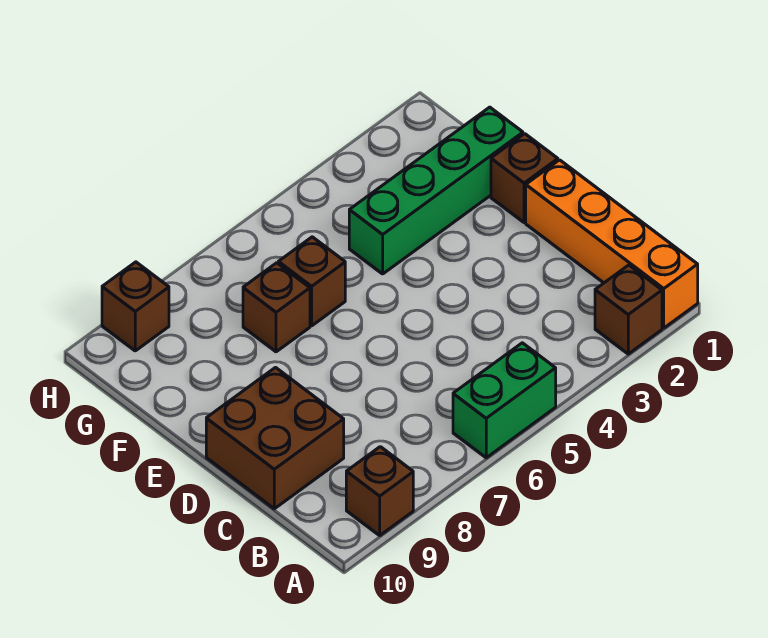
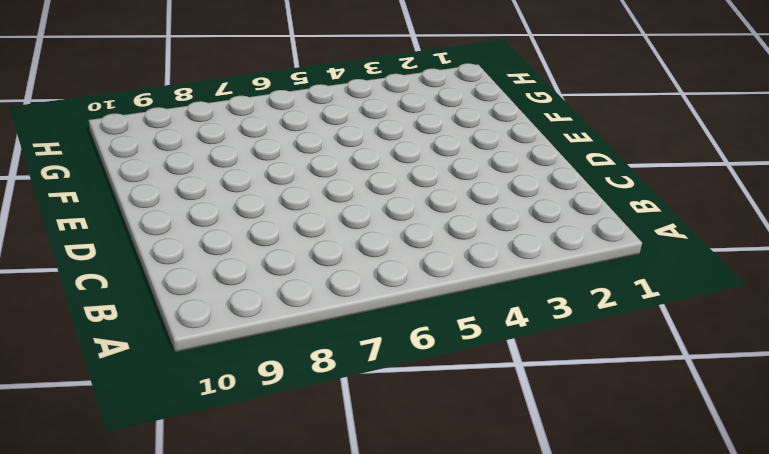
none -> orange 1x4 brick [526,160,698,328]
none -> brown 1x1 brick [595,265,662,354]

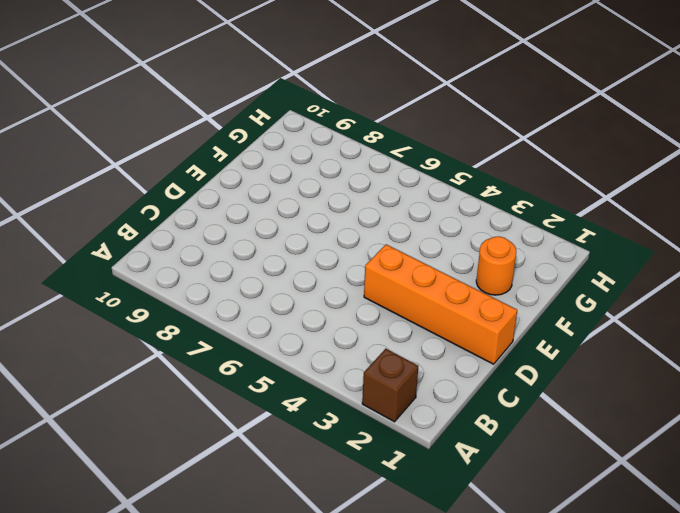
orange 1x4 brick [364,244,517,364] -> orange 1x4 brick turned to [526,160,698,328]
orange 1x1 round brick [476,236,516,295] -> green 1x4 brick [349,107,523,274]
none -> green 1x2 brick [453,343,556,458]
none -> brown 1x1 brick [346,447,413,535]

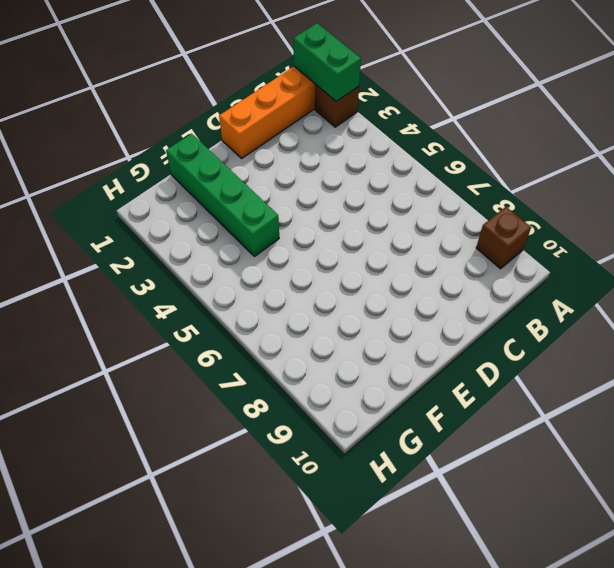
green 1x2 brick [293,23,361,101] -> green 1x2 brick moved to [453,343,556,458]
none -> brown 2x2 brick [206,368,344,509]
none -> brown 1x1 brick [491,134,558,223]

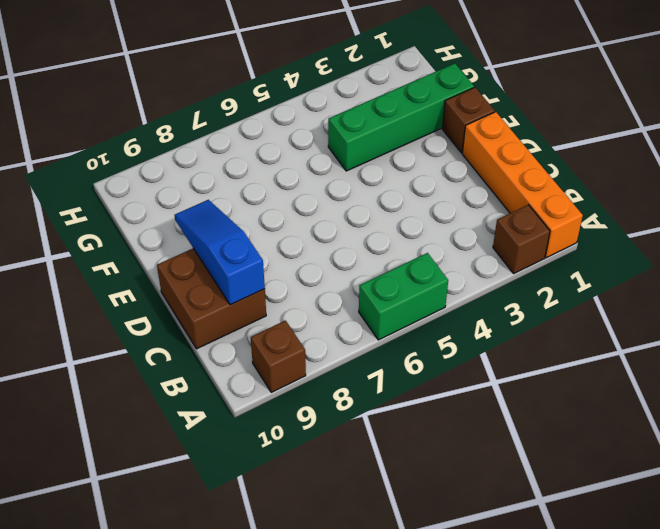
blue 1x3 slope [175,200,265,305] -> none
none -> brown 1x1 brick [278,237,345,326]
none -> brown 1x1 brick [243,263,310,352]

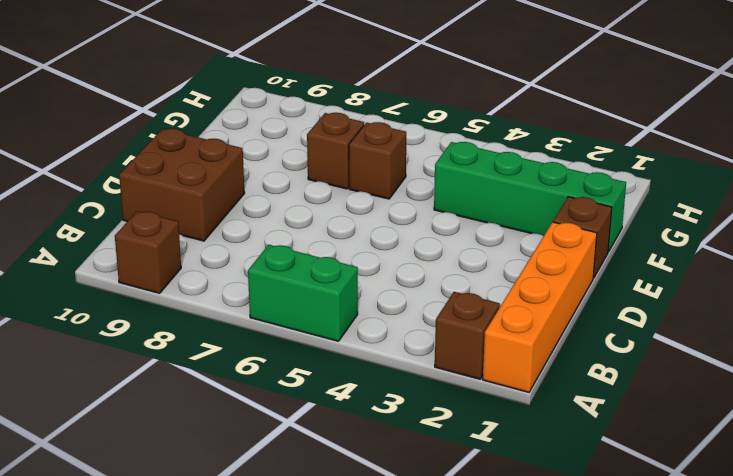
none -> brown 1x1 brick [102,262,169,351]

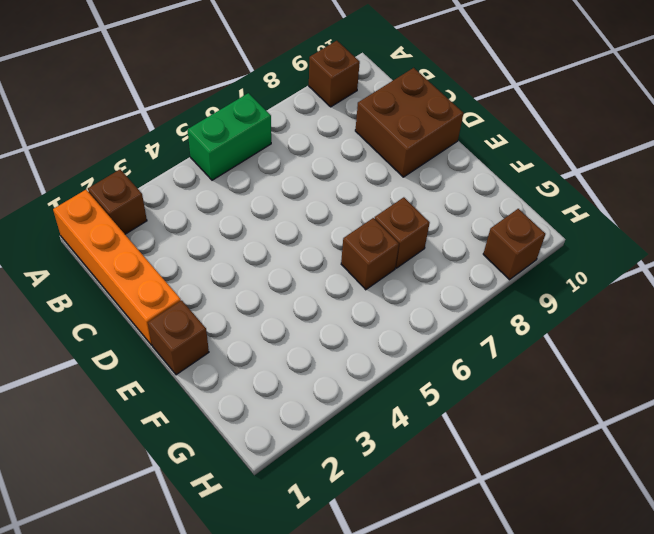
none -> green 1x4 brick [349,107,523,274]

